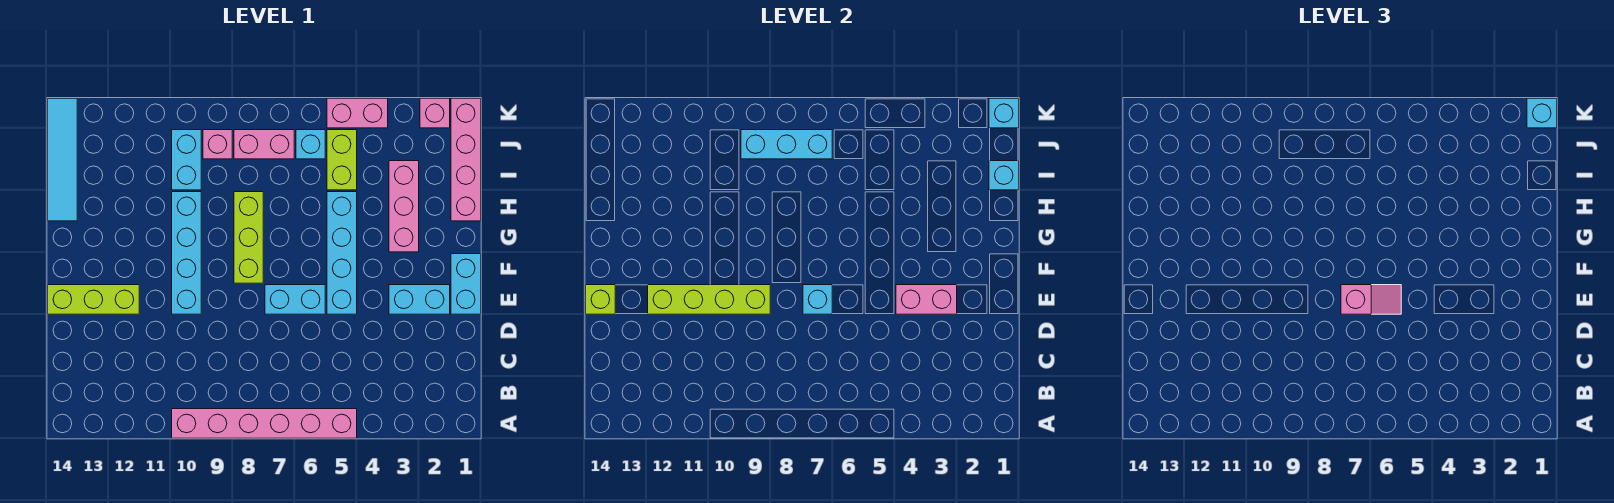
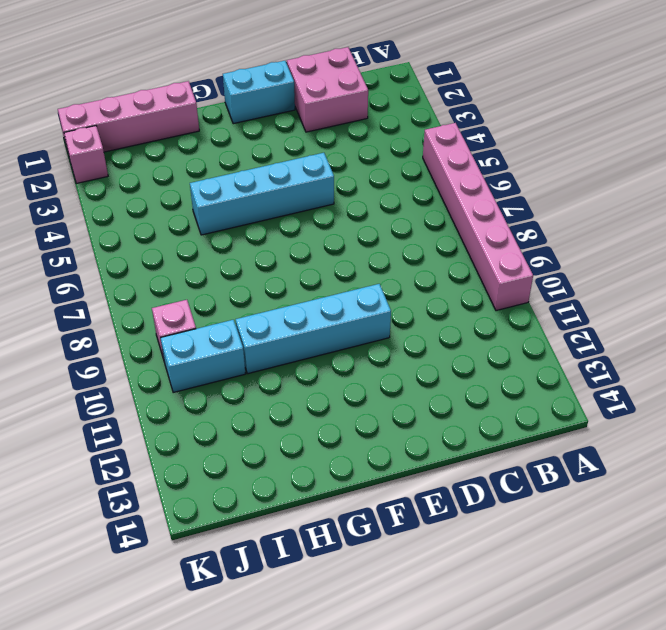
pink 2x2 brick [287,47,368,132] -> none
none -> cyan 1x2 brick [389,285,450,314]
none -> cyan 1x2 brick [265,285,325,314]
none -> lime 1x3 brick [48,285,139,314]

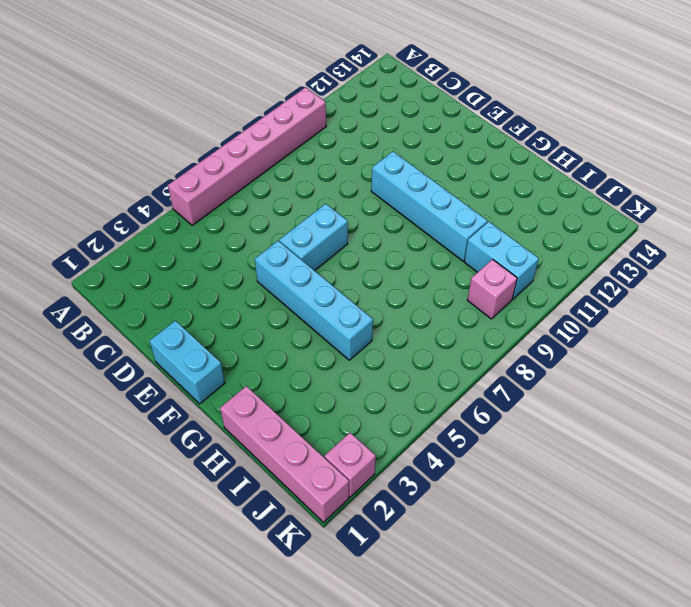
none -> cyan 1x2 brick [389,285,450,314]
none -> lime 1x3 brick [48,285,139,314]
none -> lime 1x3 brick [234,192,263,283]

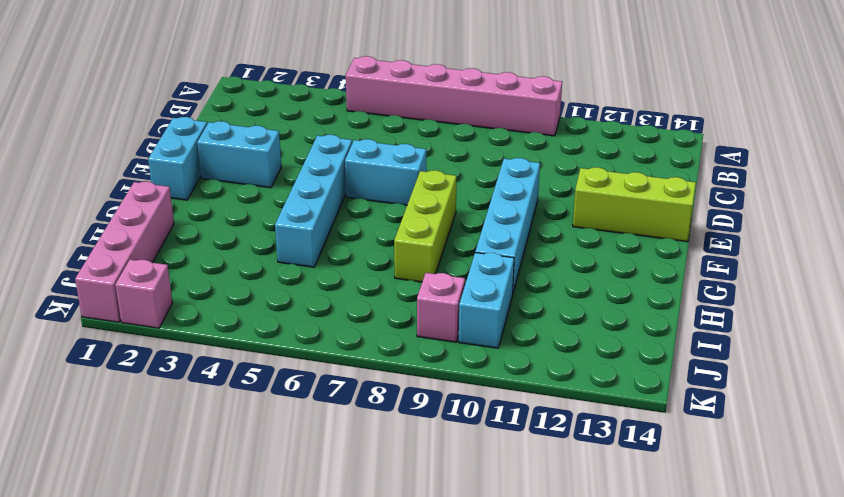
none -> pink 1x3 brick [389,161,419,252]
none -> cyan 1x4 tile [48,98,77,221]
none -> lime 1x2 brick [327,130,357,190]

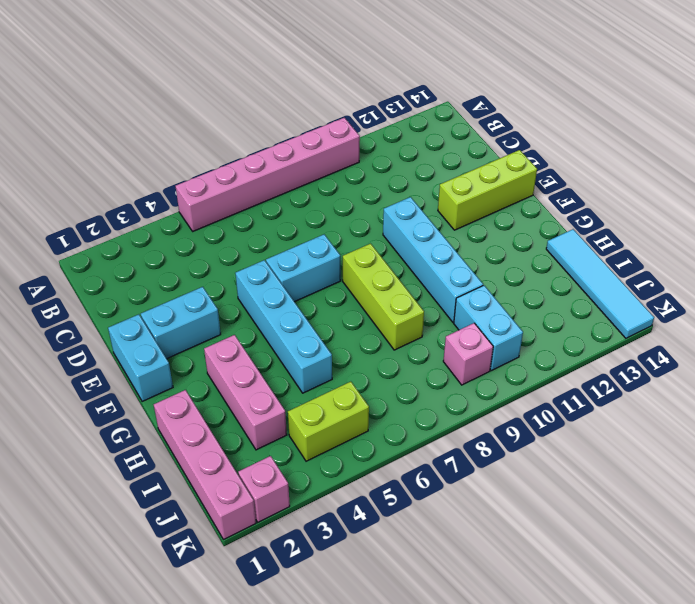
lime 1x2 brick [288,382,369,461] -> lime 1x2 brick turned to [327,130,357,190]
none -> cyan 1x1 brick [296,130,325,159]
none -> pink 1x2 brick [234,130,294,159]
none -> pink 1x2 brick [327,98,388,128]

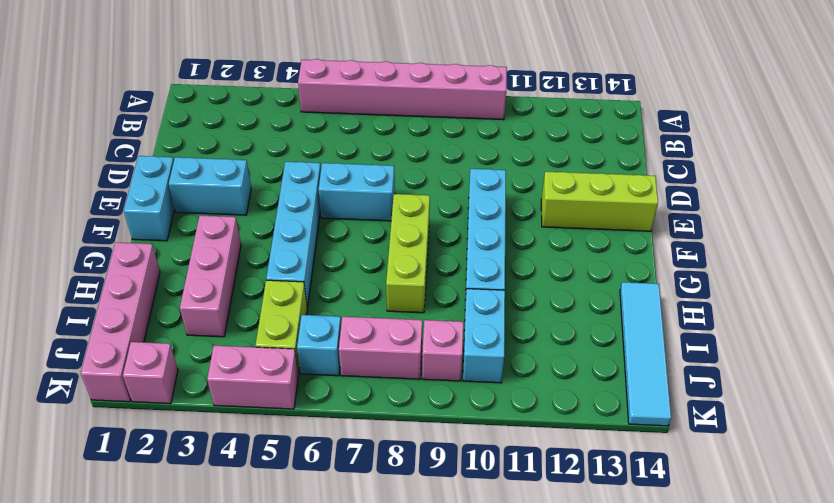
none -> pink 1x2 brick [896,285,957,314]
none -> cyan 1x1 brick [803,285,832,314]
none -> lime 1x4 brick [648,285,770,314]

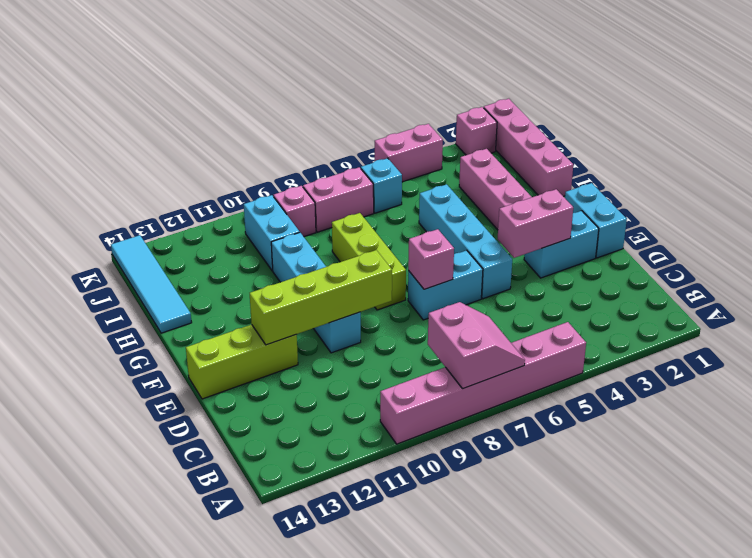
pink 2x2 slope [428,302,525,389] -> none
pink 1x1 brick [408,229,454,289] -> cyan 1x1 brick [803,285,832,314]
none -> lime 1x2 brick [327,130,357,190]
none -> lime 1x1 brick [586,285,615,314]
none -> cyan 1x1 brick [989,161,1019,190]

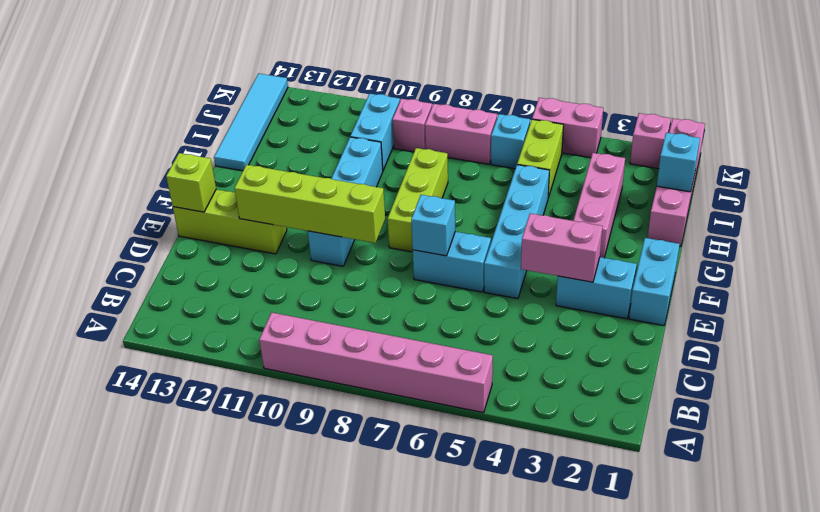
none -> cyan 1x3 brick [741,130,832,159]
none -> cyan 1x1 brick [989,98,1019,128]
none -> pink 1x2 slope [1341,285,1401,314]

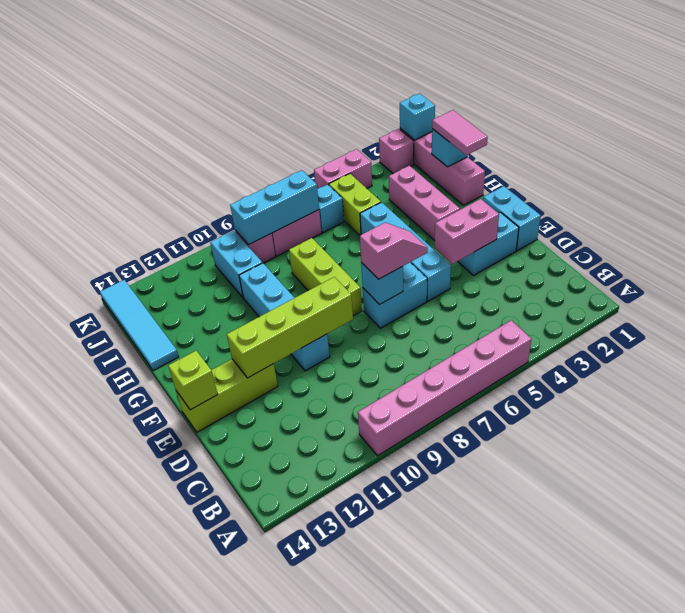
pink 1x2 tile [432,110,488,155] -> none
none -> cyan 1x1 brick [1527,98,1557,128]

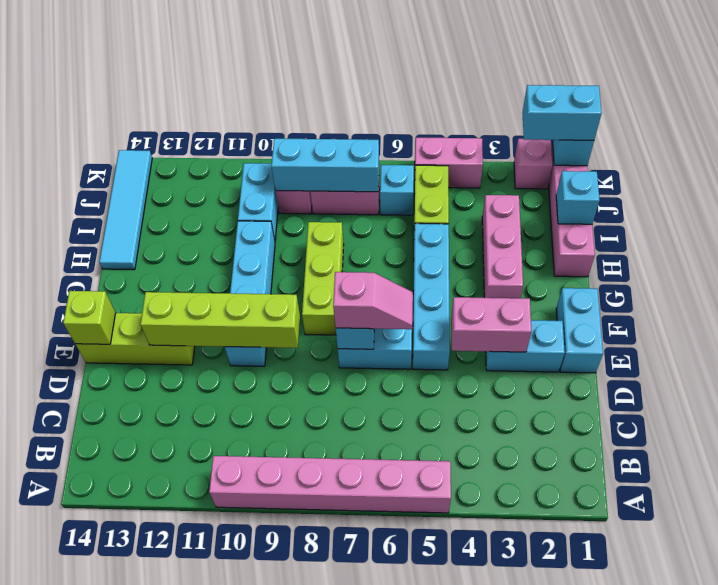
cyan 1x2 brick [522,85,602,140] -> cyan 1x1 brick [1527,98,1557,128]

